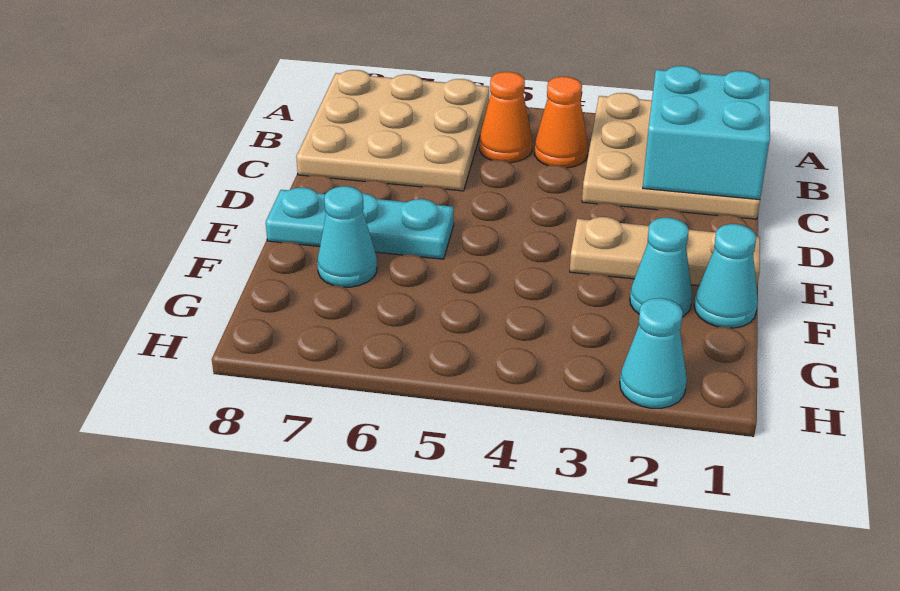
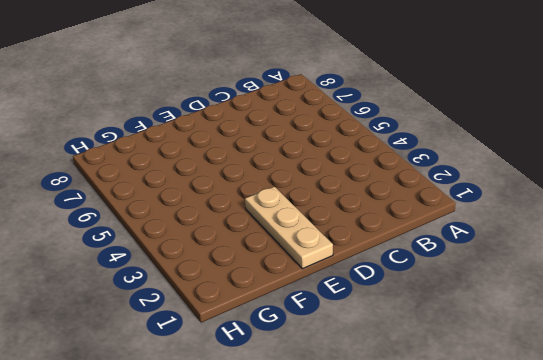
none -> tan 3x3 plate [582,93,760,219]
none -> tan 3x3 plate [296,70,489,191]

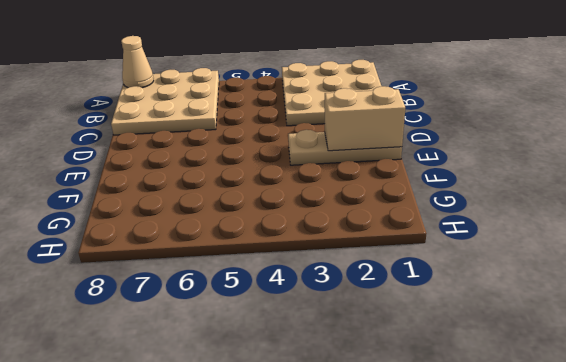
tan 1x1 cone [121,36,154,88] -> none
tan 1x2 brick [325,86,405,151] -> none
none -> orange 1x1 cone [535,77,588,168]
none -> orange 1x1 cone [480,72,532,163]

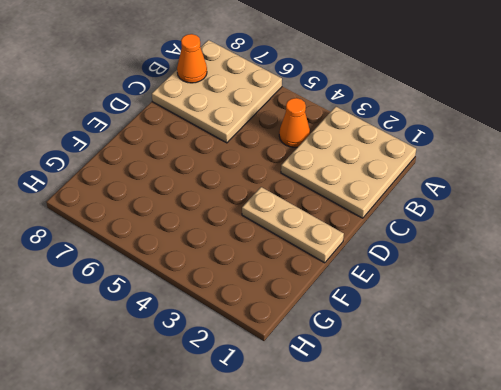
orange 1x1 cone [177,34,207,83] -> orange 1x1 cone moved to [480,72,532,163]
none -> cyan 1x3 plate [266,188,454,259]
none -> cyan 1x1 cone [694,224,758,328]

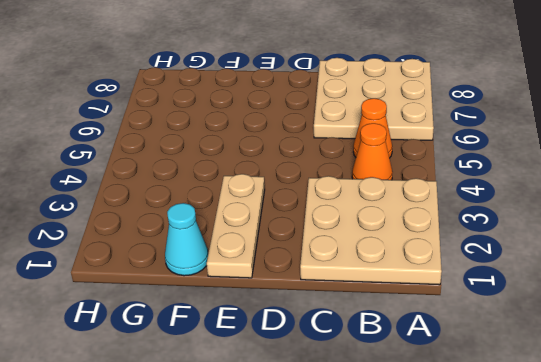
none -> cyan 1x3 plate [266,188,454,259]
none -> cyan 1x1 cone [630,218,692,317]

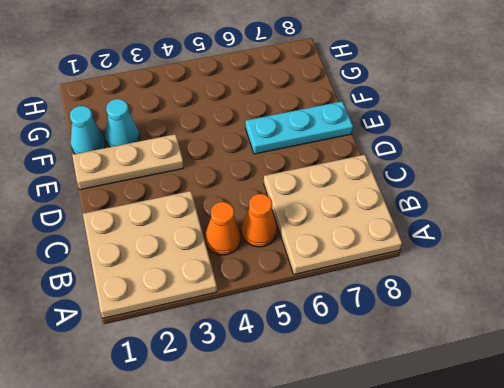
none -> cyan 1x1 cone [317,186,377,287]
none -> cyan 1x1 cone [620,298,687,408]

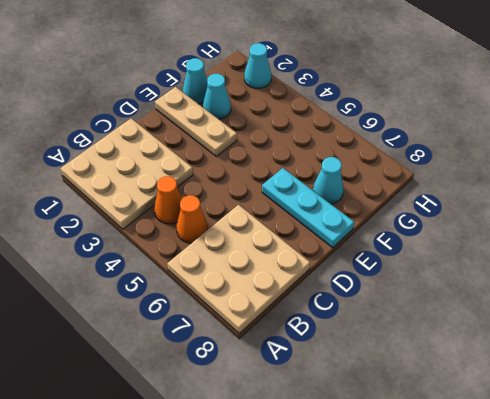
none -> cyan 2x2 brick [643,66,770,200]

